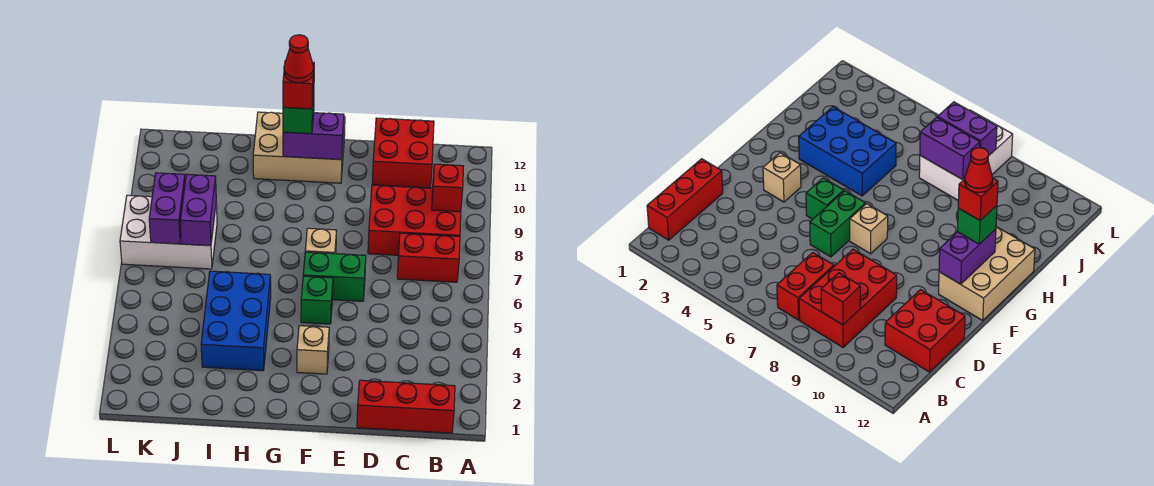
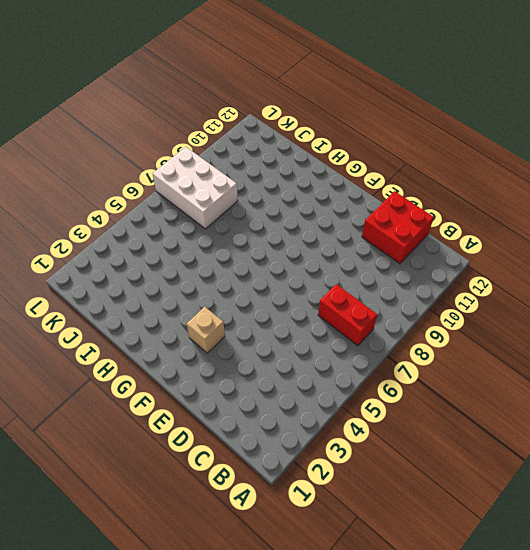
none -> red 1x3 brick [357,380,455,433]
none -> red 2x3 brick [368,185,461,255]
none -> green 1x2 brick [303,252,366,301]

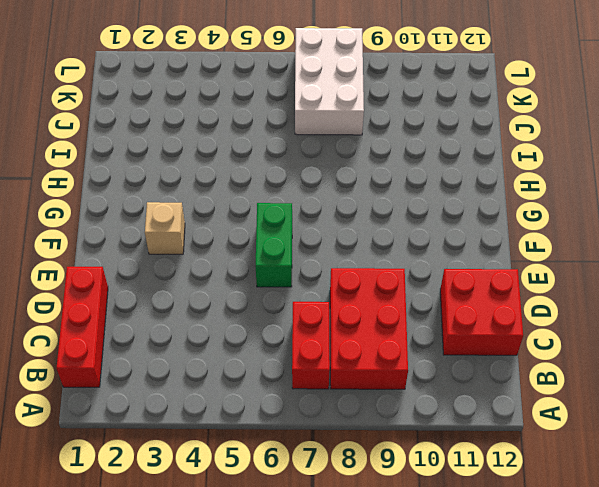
none -> green 1x1 brick [301,276,333,324]
none -> tan 1x1 brick [305,228,337,254]
none -> tan 2x3 brick [253,112,345,183]

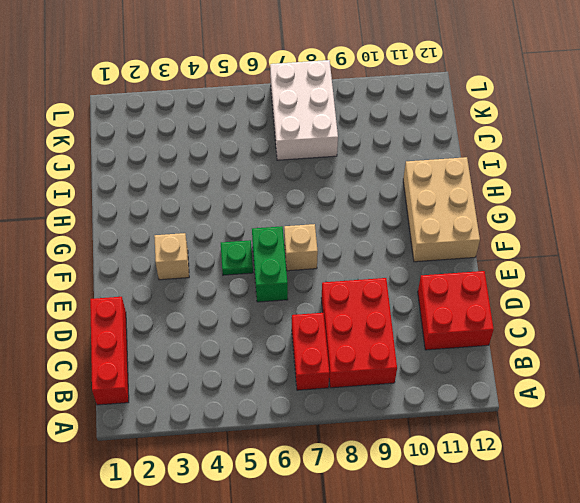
green 1x1 plate [221,240,253,275] -> green 1x1 brick [301,276,333,324]
none -> blue 2x3 brick [201,271,271,371]
none -> red 1x1 brick [432,164,463,212]
none -> purple 1x2 brick [283,113,344,160]

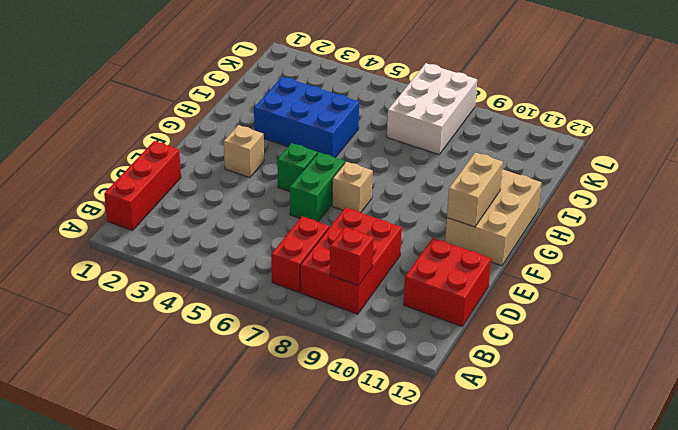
tan 1x2 brick [447,153,503,227] -> purple 1x2 brick [283,113,344,160]
none -> purple 1x2 brick [180,174,216,246]
none -> purple 1x2 brick [149,173,185,244]
none -> green 1x1 brick [283,95,314,134]

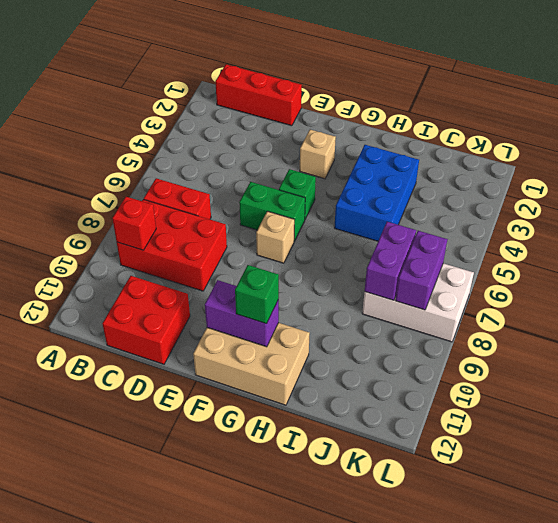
none -> red 1x1 brick [283,61,314,109]
none -> red 1x1 cone [284,35,314,83]

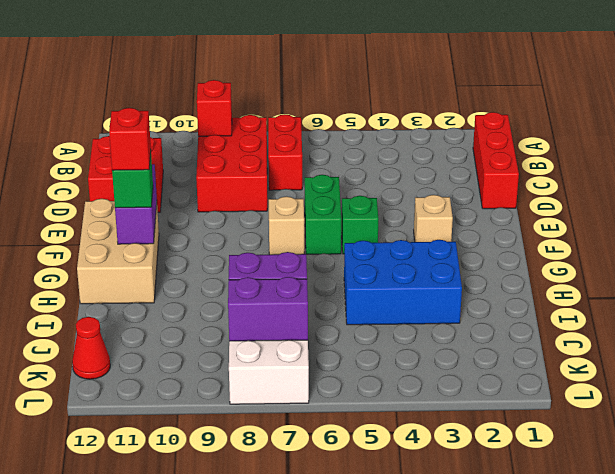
red 1x1 cone [72,317,110,379] -> red 1x1 cone moved to [284,35,314,83]

